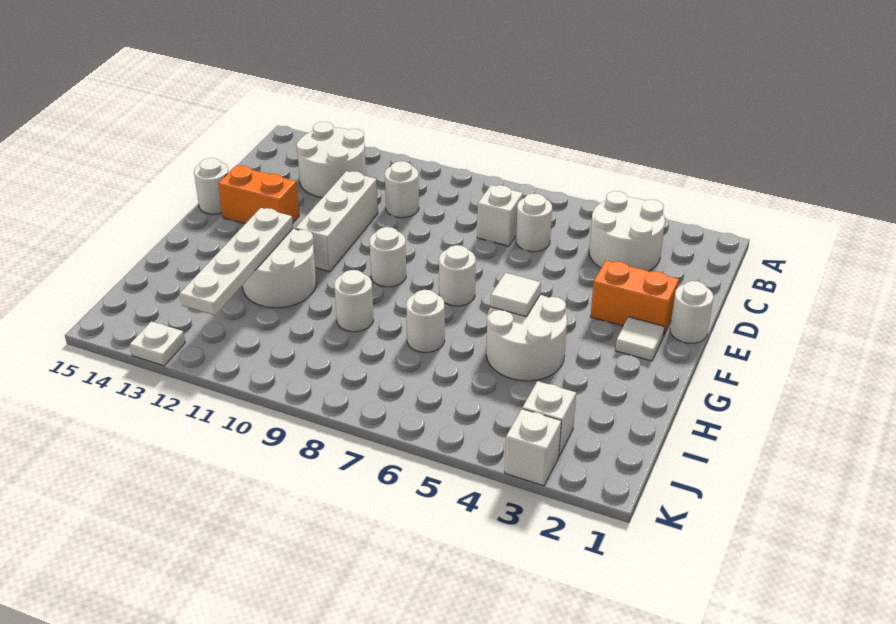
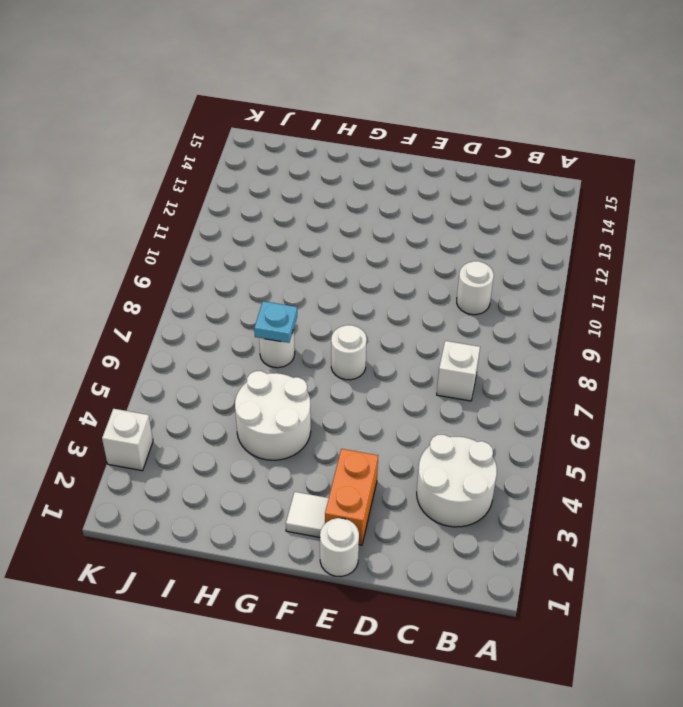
cyan 1x1 plate [254,301,297,343] -> none
none -> white 2x2 round brick [296,122,366,198]
none -> white 1x1 round brick [516,194,552,252]
none -> white 1x3 brick [296,171,378,272]

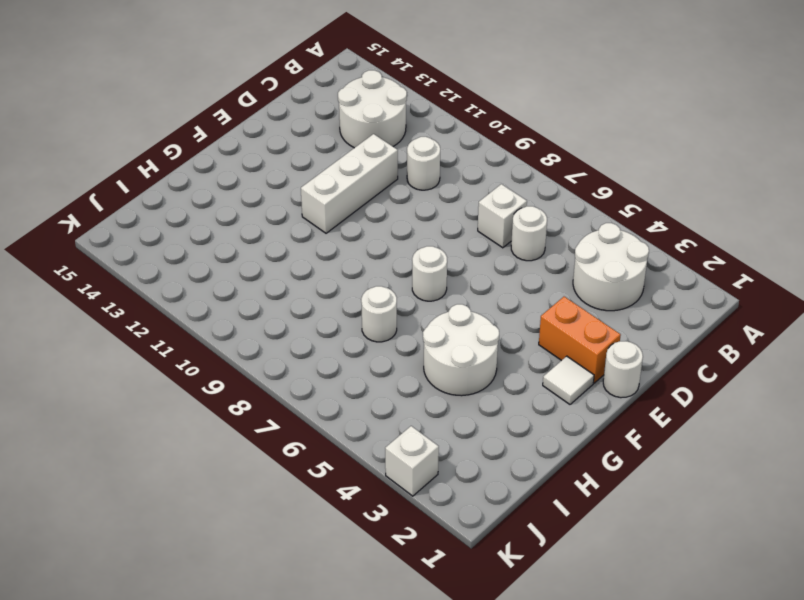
none -> orange 1x2 brick [218,166,299,224]
none -> white 1x1 round brick [194,158,228,214]
none -> white 1x1 round brick [369,227,406,287]

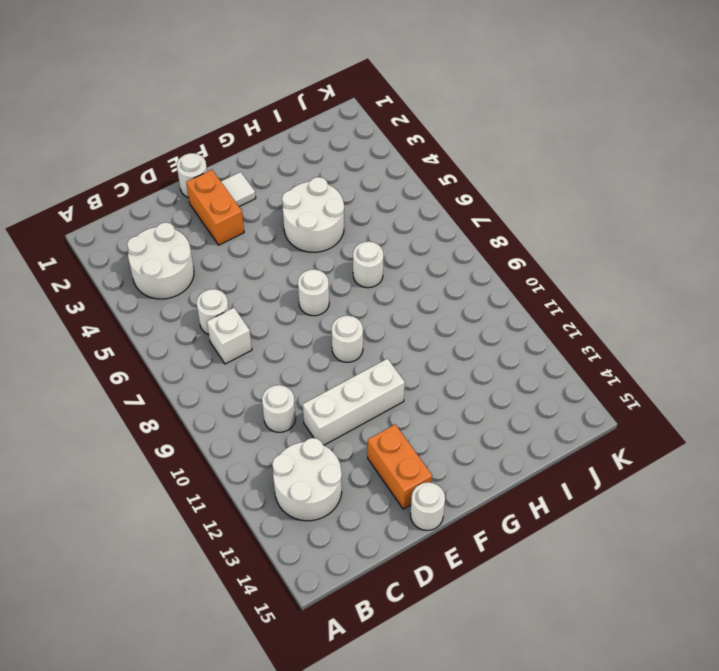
none -> white 2x2 round brick [242,228,316,308]
none -> white 1x1 round brick [334,270,373,332]
none -> white 1x1 brick [522,381,576,456]

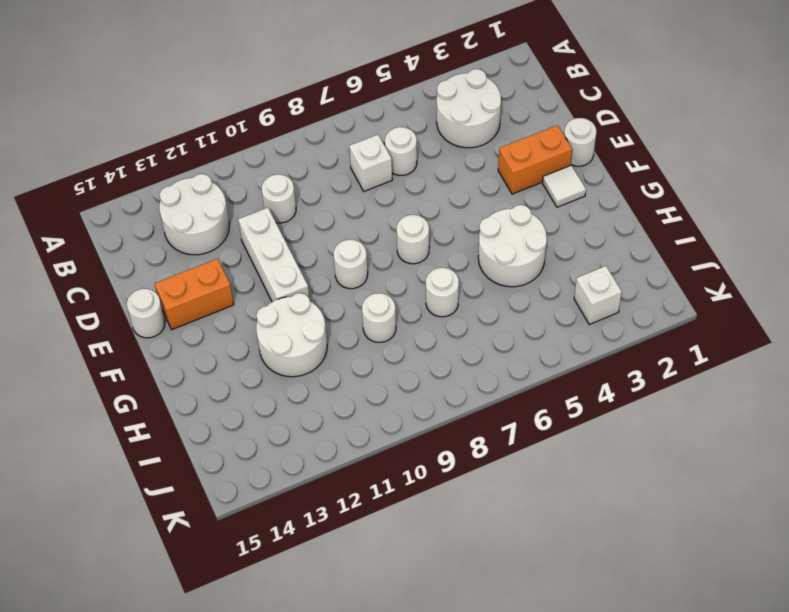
none -> white 1x1 brick [505,409,561,486]
none -> white 1x1 plate [130,321,185,366]
none -> white 1x1 tile [491,273,541,317]

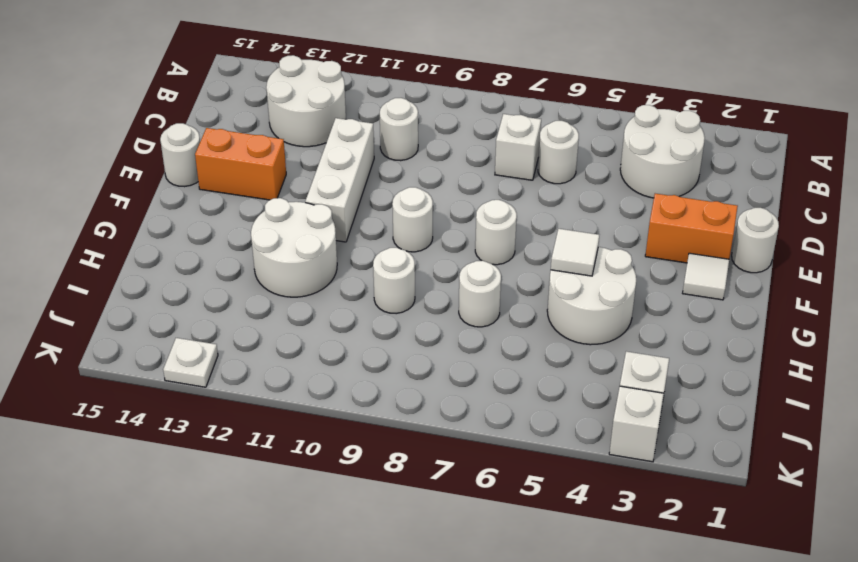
none -> white 1x4 plate [180,208,293,315]

